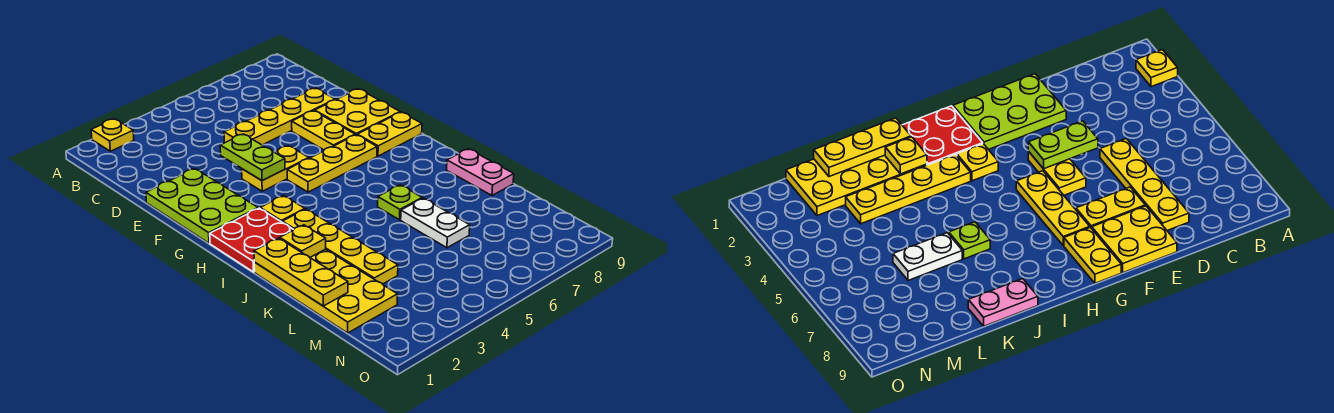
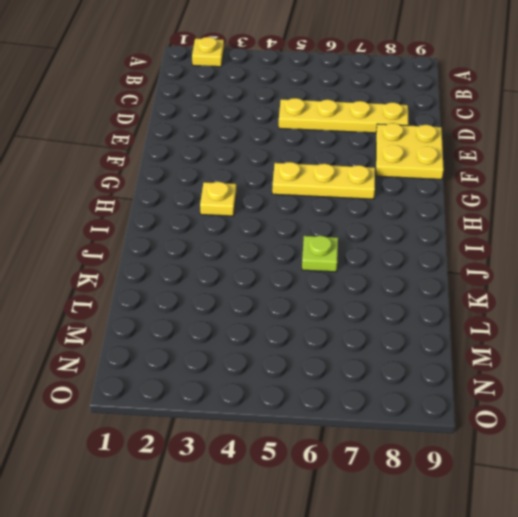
none -> lime 2x3 plate [146,169,258,243]
none -> yellow 1x2 plate [292,111,355,150]
none -> yellow 1x2 plate [242,146,309,191]

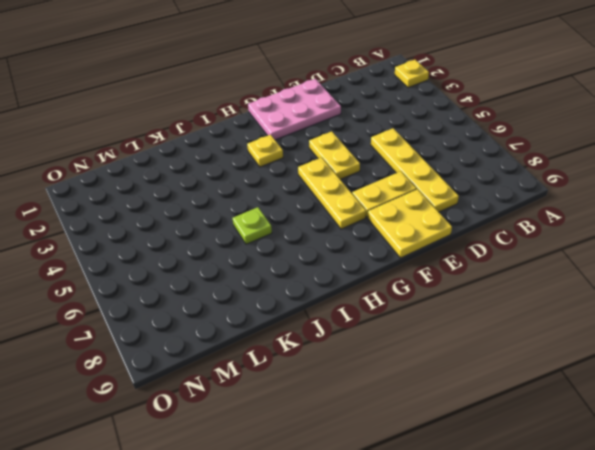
pink 2x3 plate [248,79,341,140] -> lime 2x3 plate [146,169,258,243]
none -> yellow 1x2 plate [357,112,422,156]
none -> red 2x2 plate [210,208,294,272]
none -> yellow 1x4 plate [282,209,398,284]

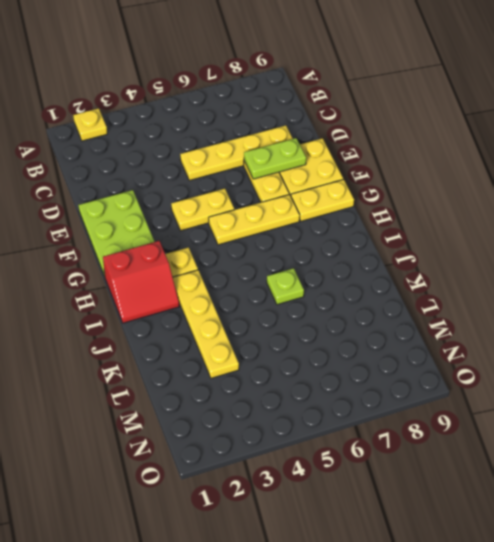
lime 1x2 plate [244,138,306,179] -> lime 1x2 plate turned to [220,134,285,181]
red 2x2 slope [103,241,179,323] -> red 2x2 plate [210,208,294,272]
none -> yellow 2x4 plate [254,249,398,333]
none -> pink 1x2 plate [447,149,514,195]
none -> white 1x2 plate [401,198,470,248]

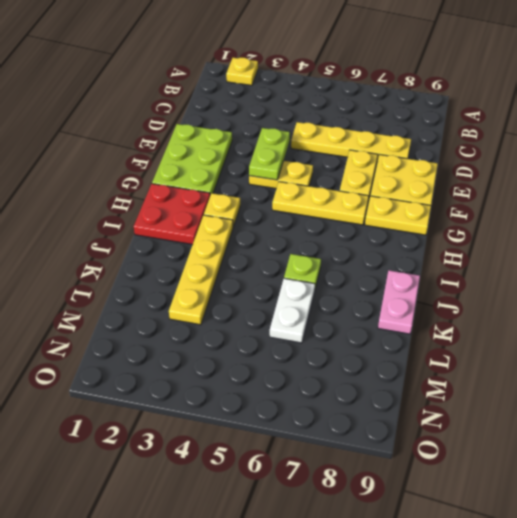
none -> yellow 2x4 plate [254,249,398,333]
none -> yellow 1x3 plate [254,238,348,306]
none -> yellow 1x1 plate [280,225,326,257]

